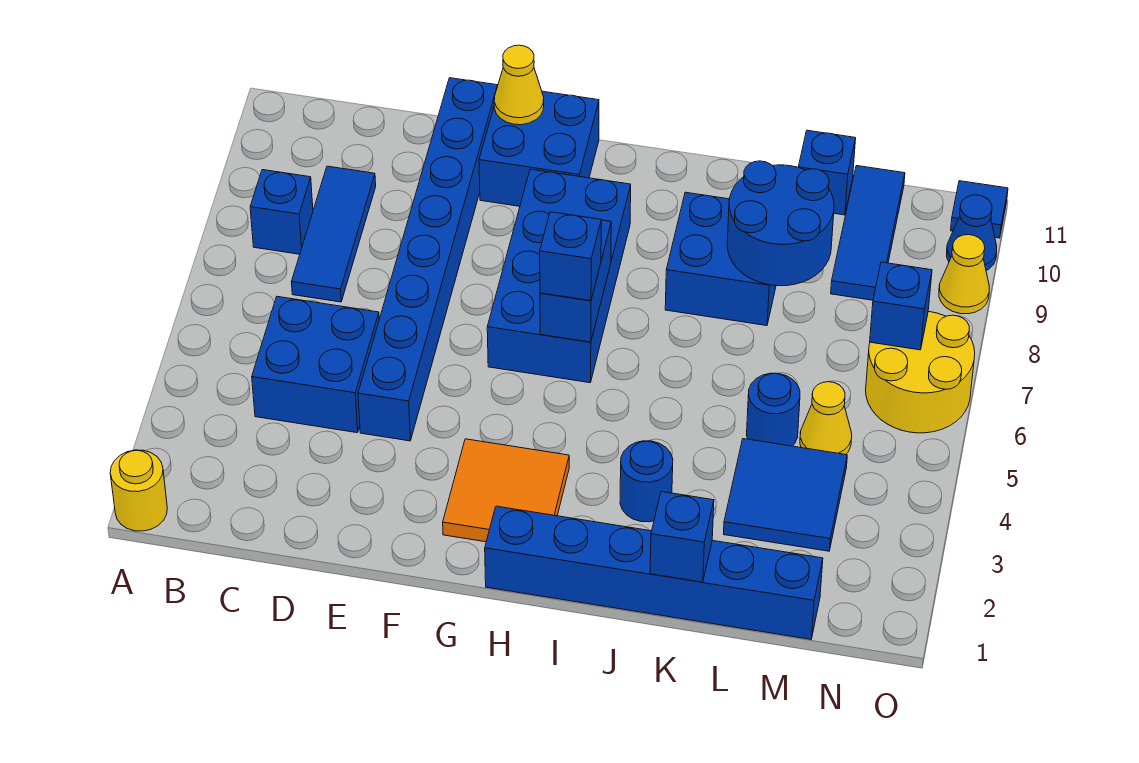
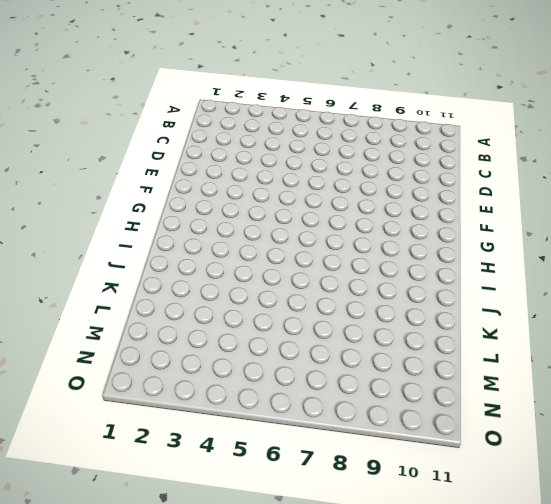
none -> yellow 1x1 round brick [110,450,167,531]
none -> blue 1x1 brick [250,170,313,254]
none -> blue 2x2 brick [252,297,379,433]

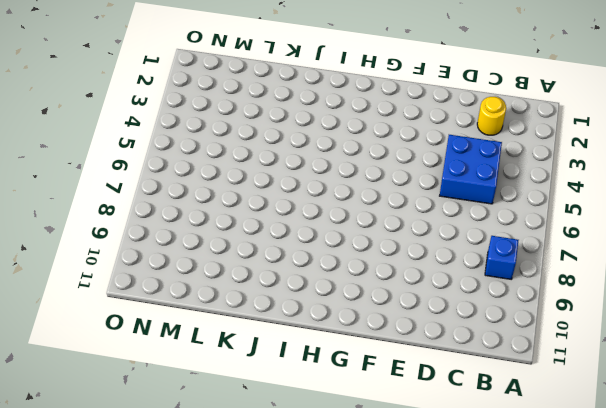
yellow 1x1 round brick [477,97,506,135] -> yellow 1x1 round brick moved to [110,450,167,531]
none -> blue 1x3 tile [292,166,376,302]
none -> blue 1x8 brick [358,78,498,441]
none -> blue 2x2 brick [479,91,599,206]

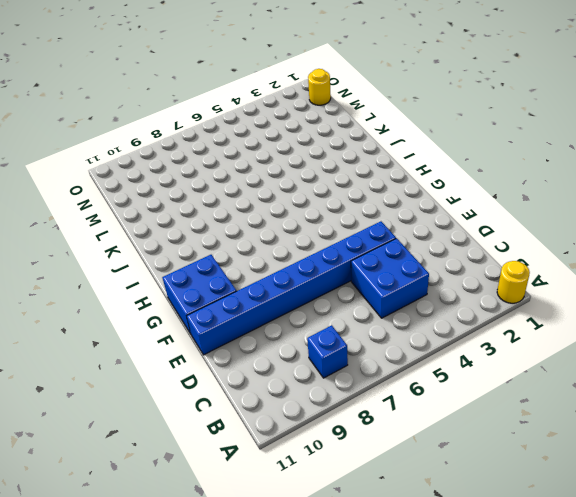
yellow 1x1 round brick [308,69,331,105] -> none
none -> blue 1x3 tile [292,166,376,302]
none -> orange 2x2 tile [443,439,569,542]
none -> blue 2x4 brick [487,169,631,383]

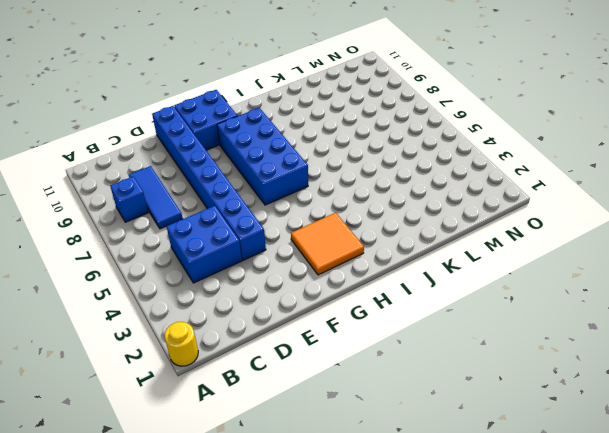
none -> blue 1x6 brick [485,506,823,639]
none -> blue 1x1 round brick [620,441,673,522]
none -> blue 2x2 brick [665,192,776,326]

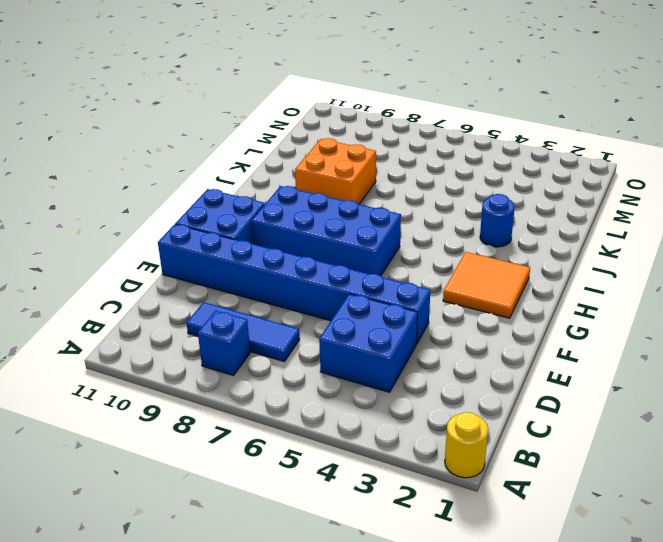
orange 2x2 brick [295,138,376,204] -> blue 2x2 brick [665,192,776,326]
none -> blue 1x6 brick [485,506,823,639]
none -> blue 2x2 tile [724,439,847,551]
none -> blue 1x1 round brick [747,373,800,446]

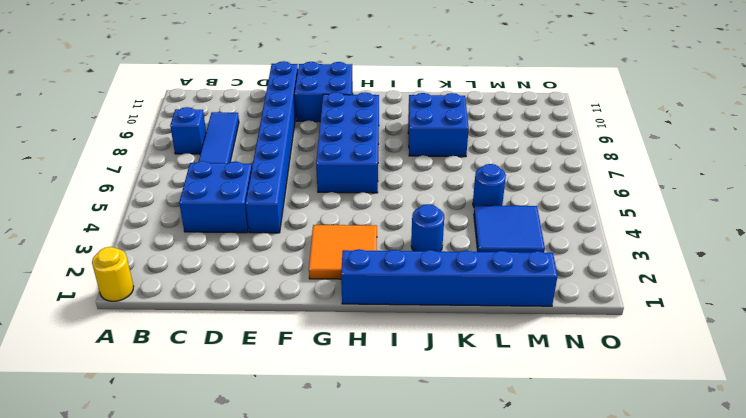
none -> blue 1x1 brick [798,130,856,215]
none -> yellow 1x1 cone [800,382,852,455]
none -> blue 1x3 tile [831,166,905,300]

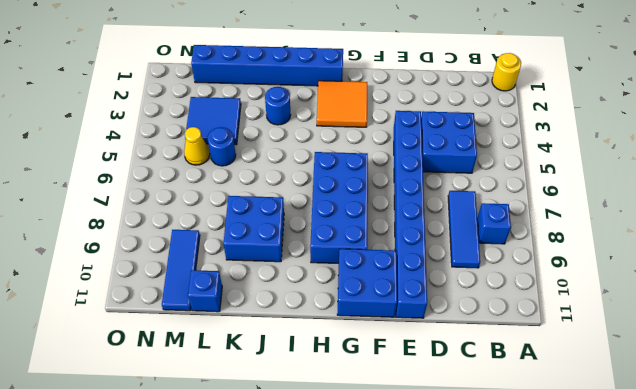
none -> yellow 2x2 round brick [866,311,975,433]
none -> yellow 1x1 cone [939,235,989,314]
none -> blue 1x1 cone [947,195,997,271]

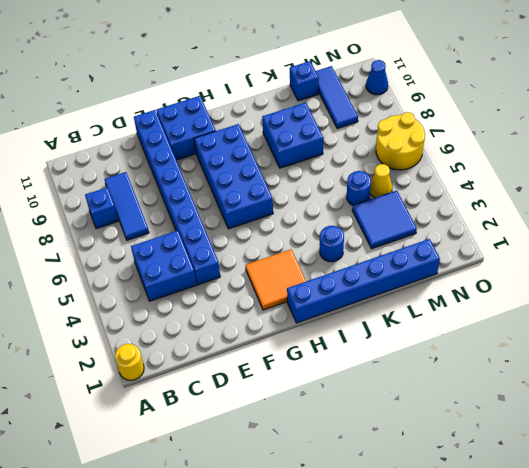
none -> yellow 1x1 cone [939,235,989,314]
none -> blue 1x1 tile [951,181,1008,238]
none -> yellow 1x1 cone [494,45,544,125]

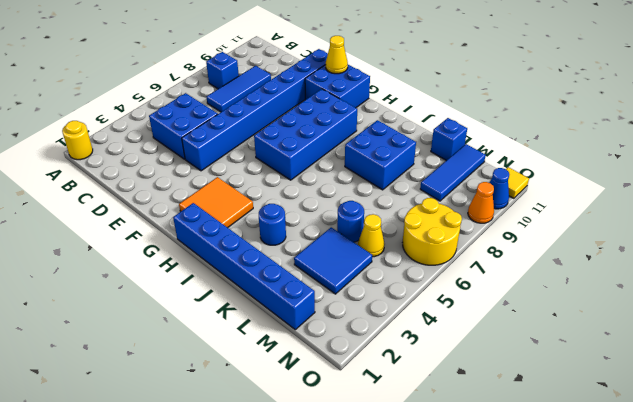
orange 1x1 cone [468,182,494,223] -> yellow 1x1 cone [939,235,989,314]
yellow 1x1 tile [506,167,529,198] -> blue 1x1 tile [951,181,1008,238]
none -> blue 1x2 brick [540,220,611,342]
none -> blue 1x1 brick [650,492,714,582]
none -> blue 2x2 round brick [727,161,834,286]

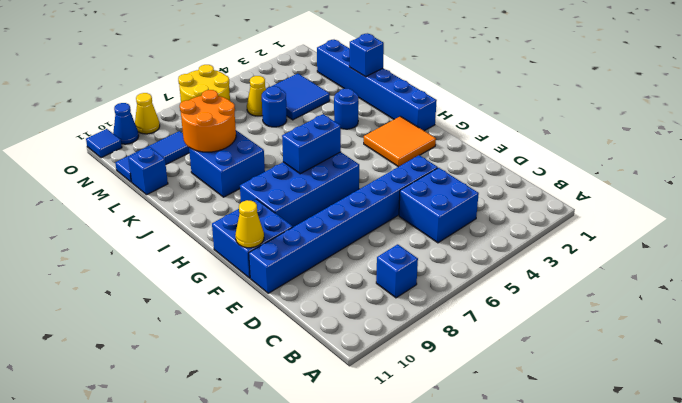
orange 2x2 round brick [180,90,236,152] -> blue 2x2 round brick [727,161,834,286]
none -> yellow 1x1 round brick [110,450,167,531]
none -> blue 1x3 tile [292,166,376,302]
none -> blue 1x1 brick [870,262,932,350]

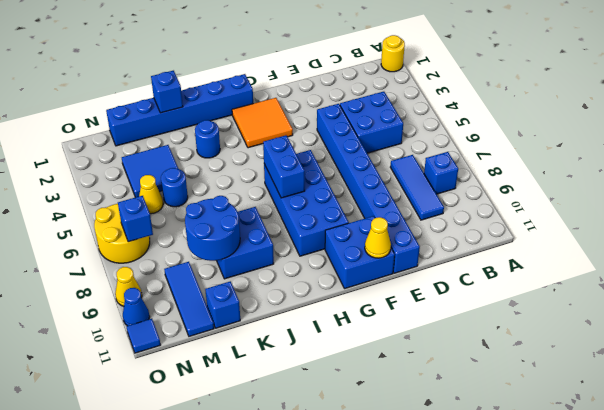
none -> blue 1x1 brick [540,212,601,301]

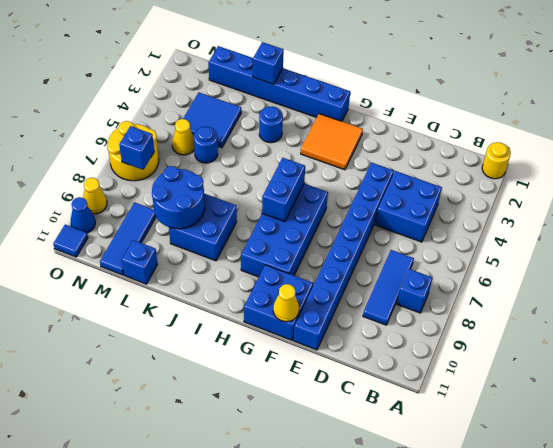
none -> blue 1x1 brick [540,212,601,301]

